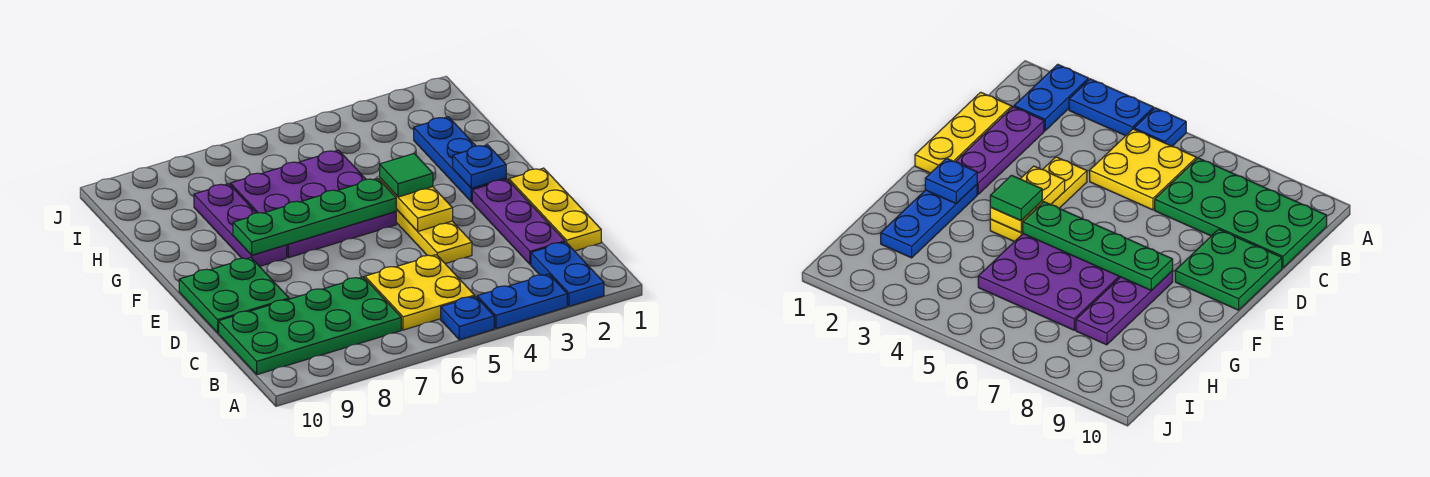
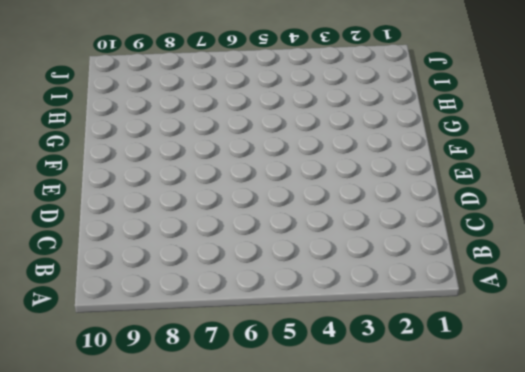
none -> blue 1x2 plate [531,242,604,306]
none -> blue 1x2 plate [477,274,567,329]
none -> blue 1x1 plate [441,296,494,340]

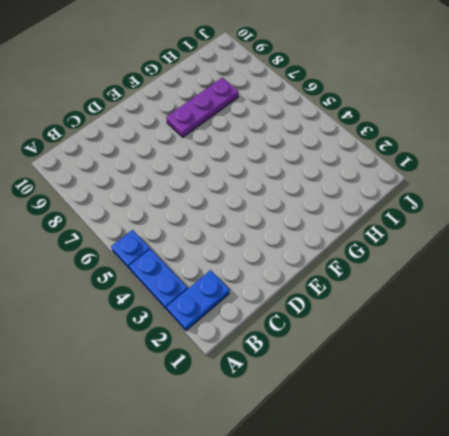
none -> yellow 2x2 plate [365,255,475,330]
none -> green 2x4 plate [219,277,401,375]
none -> yellow 1x3 plate [509,168,601,251]

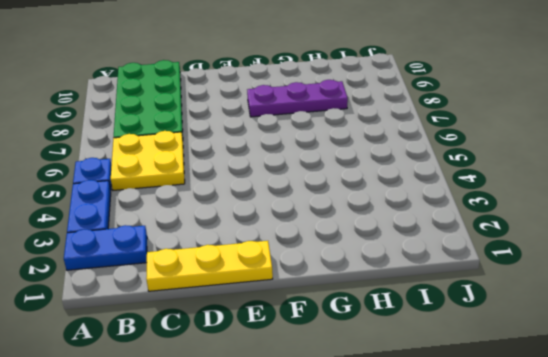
none -> purple 1x3 plate [472,179,565,265]
none -> yellow 1x3 plate [396,209,472,264]
none -> green 2x2 plate [179,257,289,333]

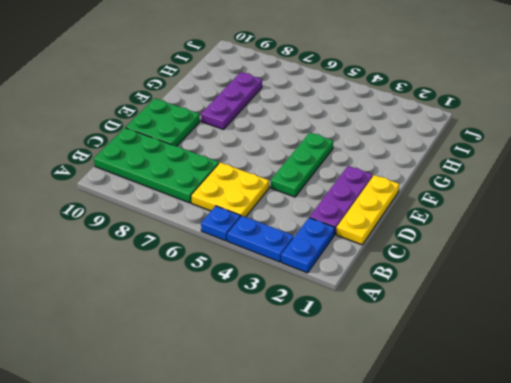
green 1x3 plate [271,133,333,197] -> yellow 1x3 plate [396,209,472,264]
none -> blue 1x3 plate [414,117,506,202]
none -> purple 3x3 plate [231,150,396,258]
none -> yellow 1x2 plate [380,178,453,231]

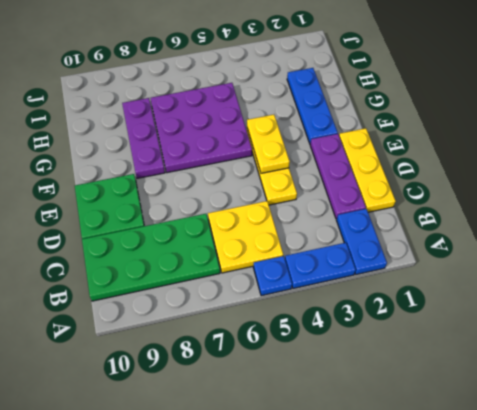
none -> blue 1x1 plate [453,145,506,188]
none -> green 1x4 plate [233,178,396,255]
none -> green 1x1 tile [380,154,433,197]

